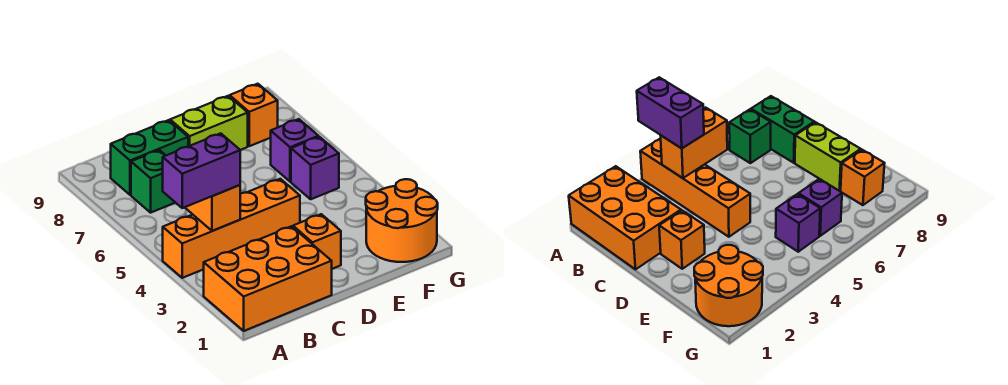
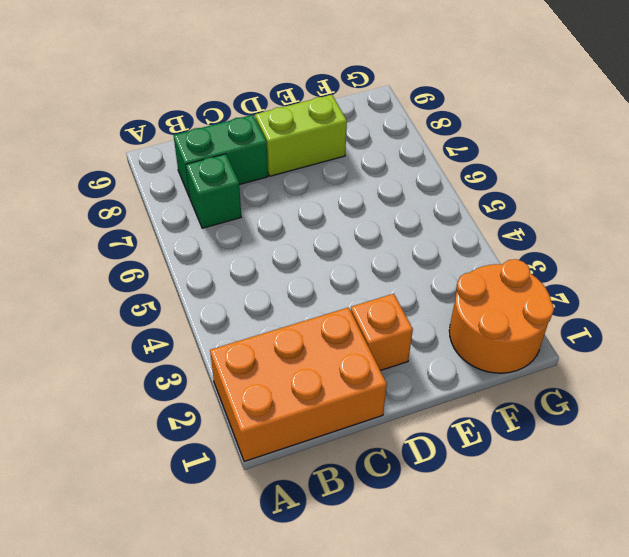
none -> orange 1x4 brick [163,179,300,278]
none -> purple 1x1 brick [291,137,339,199]
none -> purple 1x1 brick [271,119,318,182]

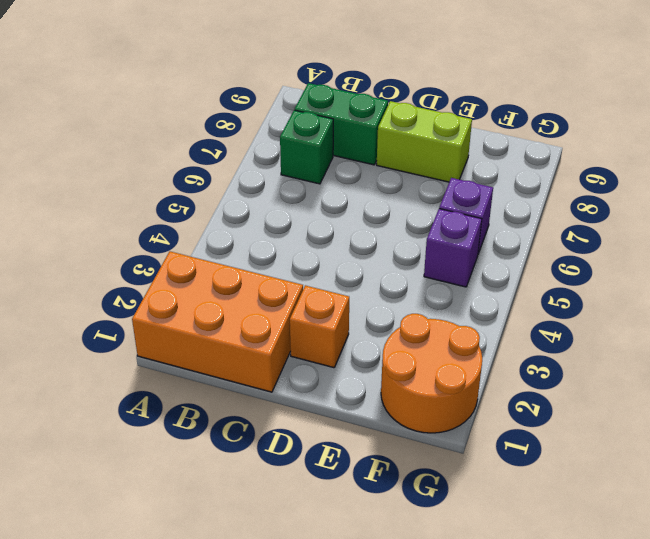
none -> orange 1x4 brick [163,179,300,278]
none -> orange 1x1 brick [230,84,278,146]
none -> orange 1x2 brick [185,185,240,231]

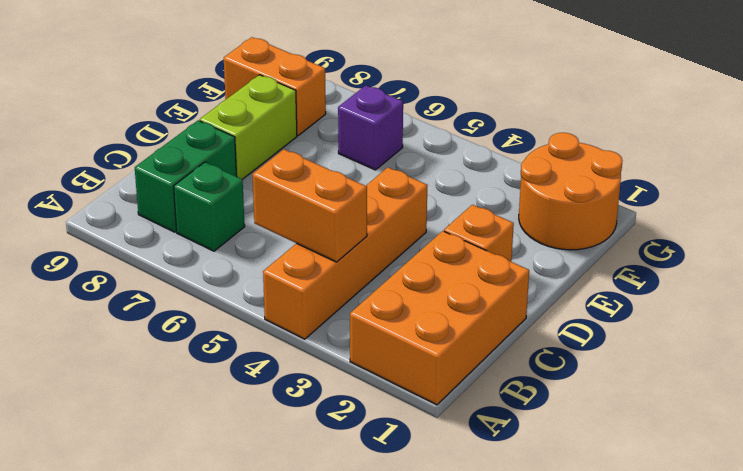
orange 1x2 brick [224,37,326,135] -> orange 1x1 brick [230,84,278,146]
none -> purple 1x1 brick [291,137,339,199]
none -> purple 1x2 brick [163,133,240,208]

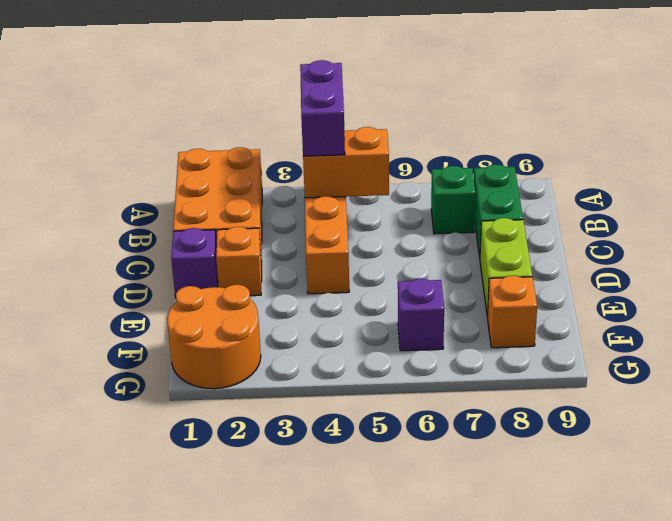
purple 1x1 brick [171,228,218,298] -> purple 1x1 brick moved to [291,137,339,199]

